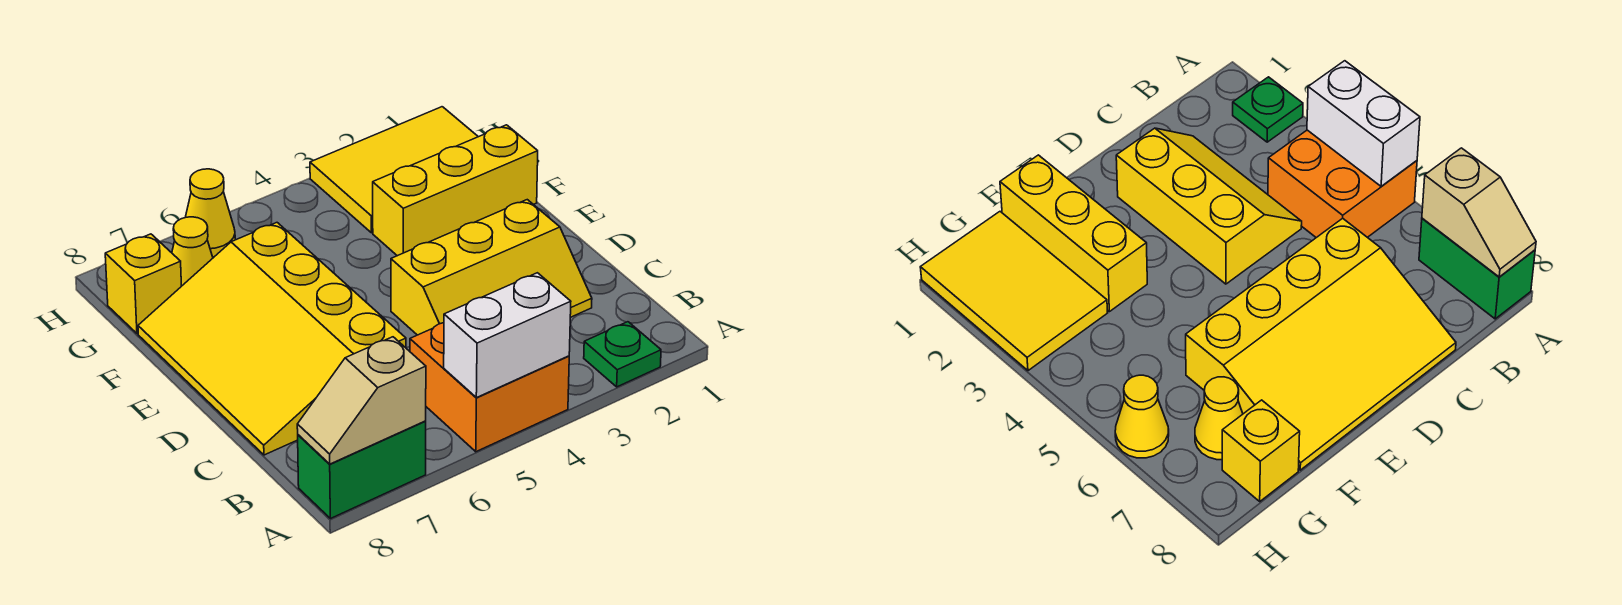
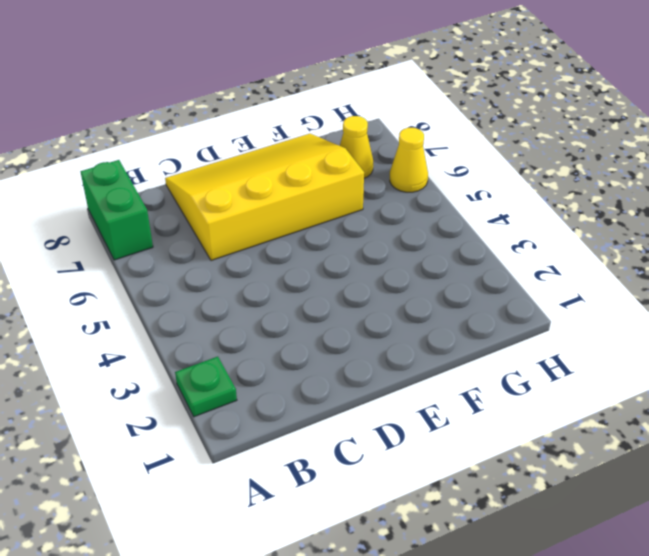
none -> orange 2x2 brick [410,323,569,452]
none -> yellow 2x3 slope [391,200,592,335]
none -> yellow 1x3 brick [373,125,538,256]

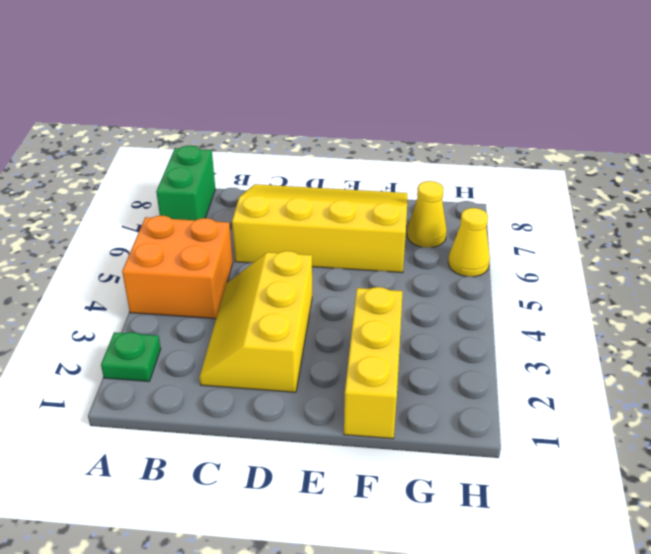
none -> yellow 2x3 tile [310,107,478,233]
none -> yellow 1x1 brick [105,234,181,334]
none -> white 1x2 brick [444,273,571,398]

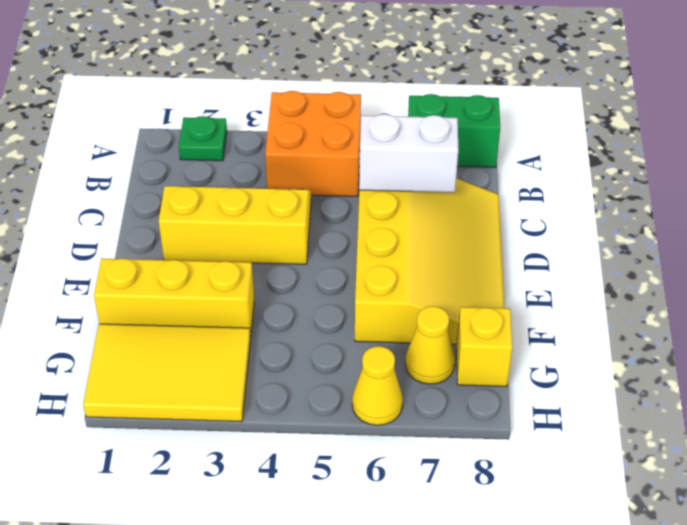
white 1x2 brick [359,114,458,193] -> white 1x2 brick moved to [444,273,571,398]
none -> tan 1x2 slope [297,337,426,464]

